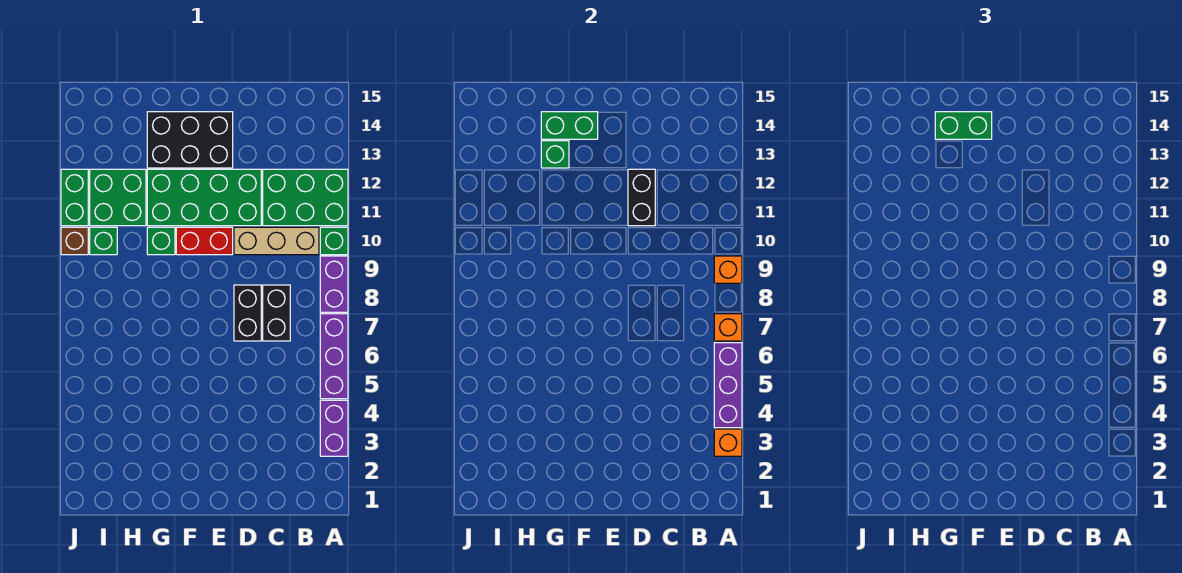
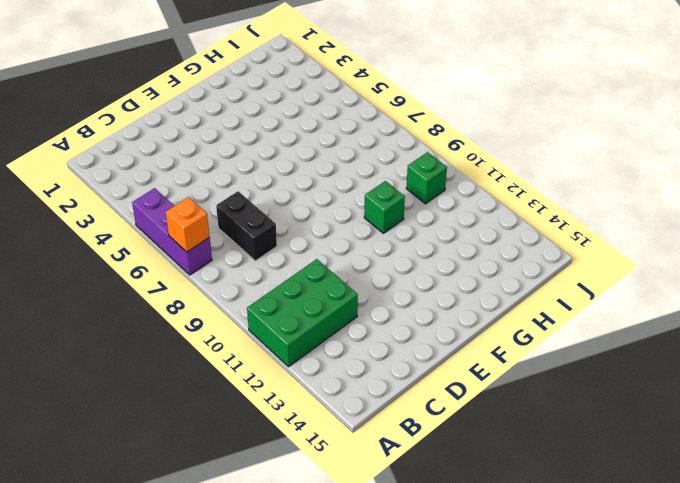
none -> purple 1x2 brick [320,400,348,456]
none -> purple 1x2 brick [320,256,348,312]
none -> green 1x1 brick [320,227,348,255]

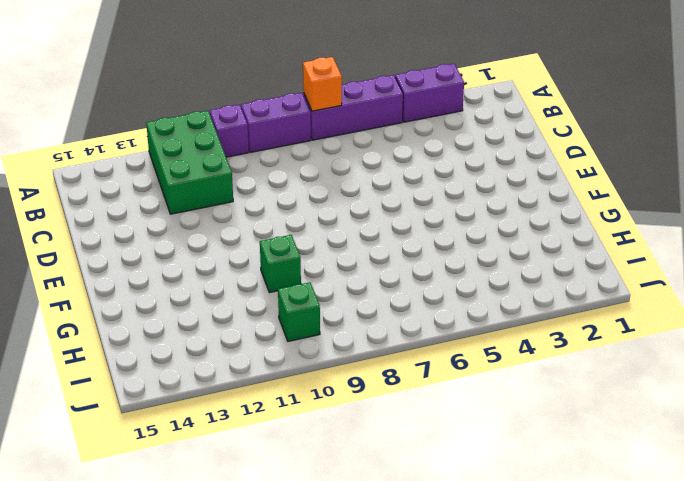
purple 1x1 brick [210,105,249,157] -> green 1x1 brick [320,227,348,255]
none -> tan 1x3 brick [234,227,319,255]
none -> black 1x2 brick [263,285,290,341]
none -> black 1x2 brick [234,285,261,341]

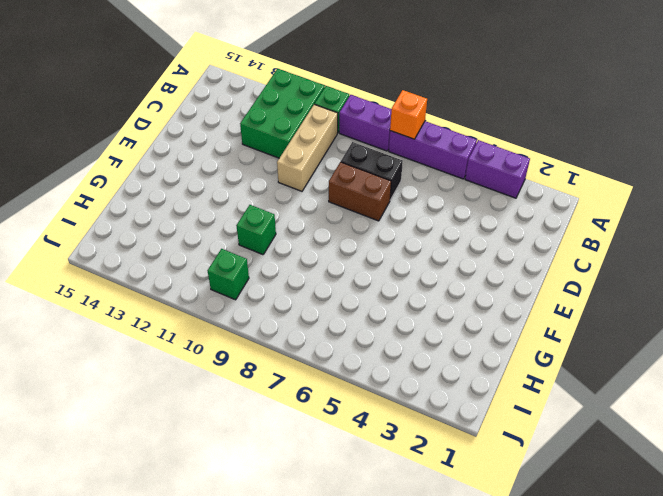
brown 1x2 brick [329,162,391,221] -> black 1x2 brick [234,285,261,341]
none -> green 2x4 brick [147,169,261,226]
none -> red 1x2 brick [176,227,233,255]
none -> black 2x3 brick [147,112,233,168]

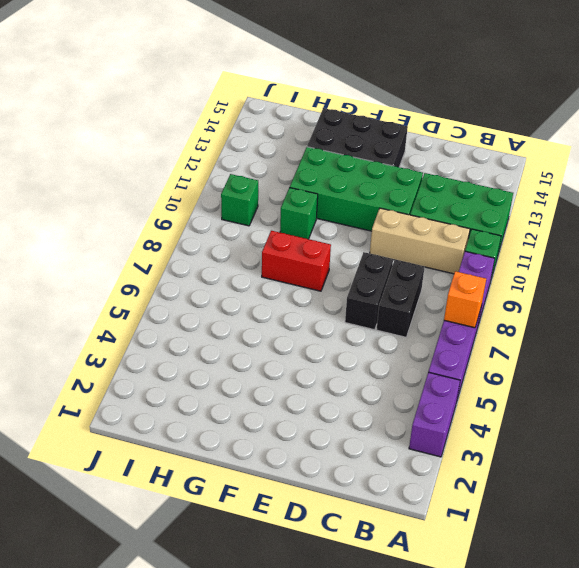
red 1x2 brick [262,231,331,291] -> red 1x2 brick moved to [176,227,233,255]
none -> green 2x2 brick [90,169,146,226]
none -> brown 1x1 brick [61,227,88,255]
none -> green 1x2 brick [61,169,88,226]

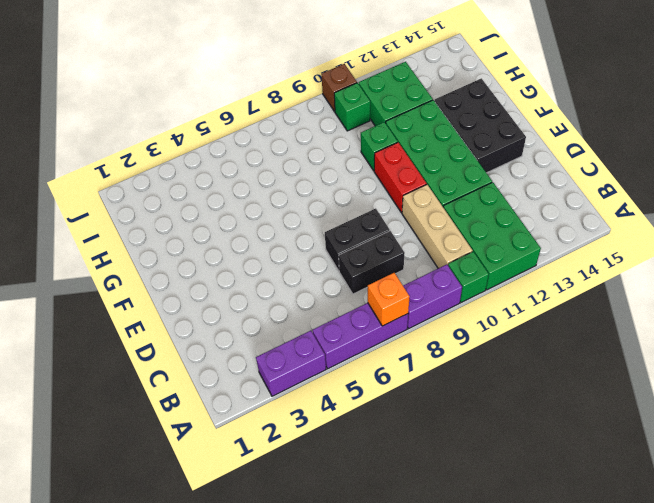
none -> green 1x2 brick [61,169,88,226]
none -> orange 1x1 brick [714,429,742,456]
none -> purple 1x3 brick [714,343,742,428]

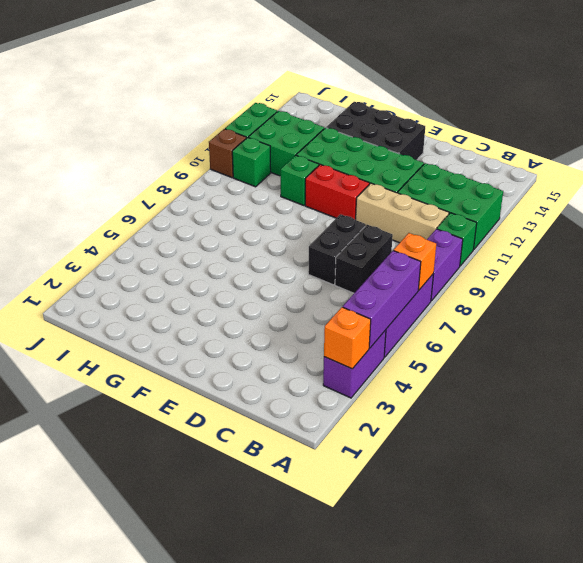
none -> orange 1x1 brick [714,256,742,283]
none -> black 1x2 brick [628,169,655,226]
none -> green 1x2 brick [541,112,598,139]

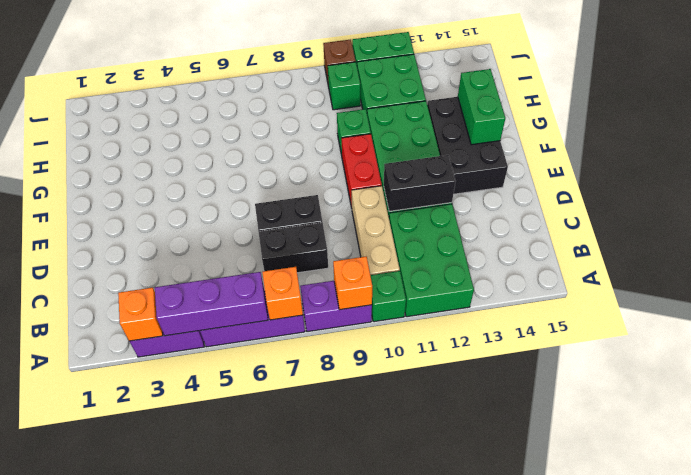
none -> green 1x1 brick [541,141,569,168]
none -> green 1x2 brick [935,112,992,139]

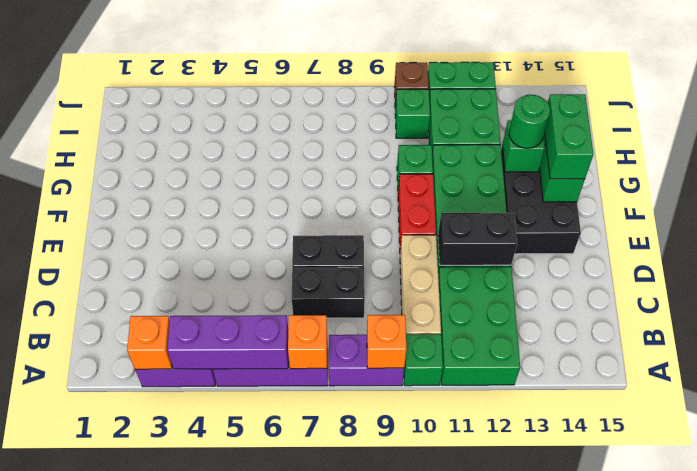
green 1x1 round brick [509,95,550,148] -> none

